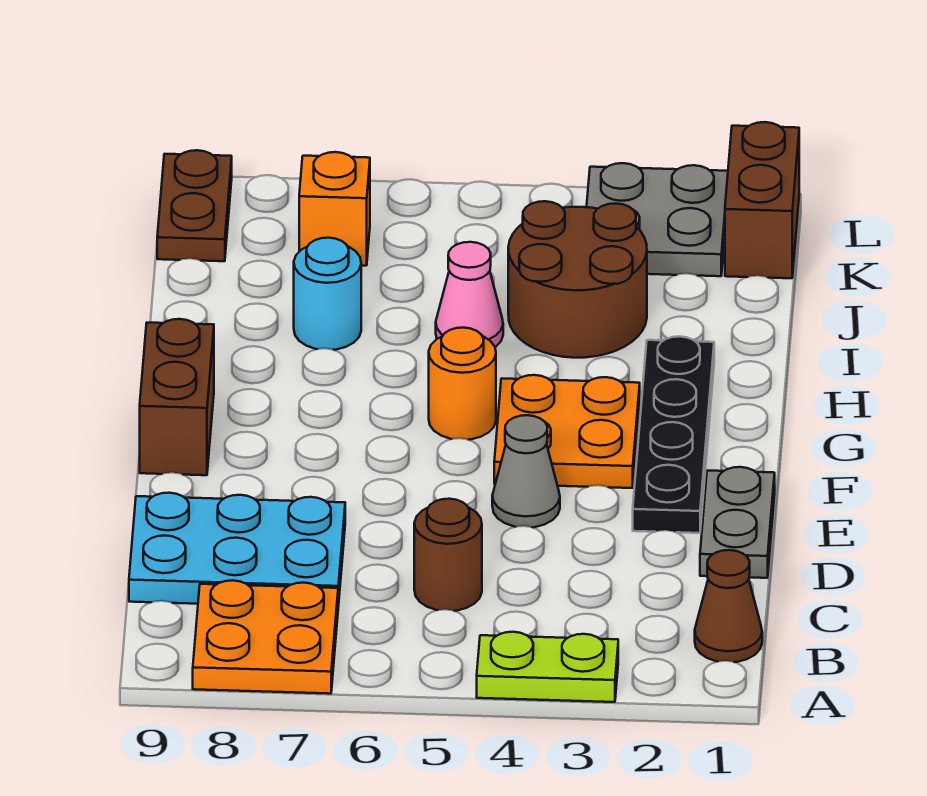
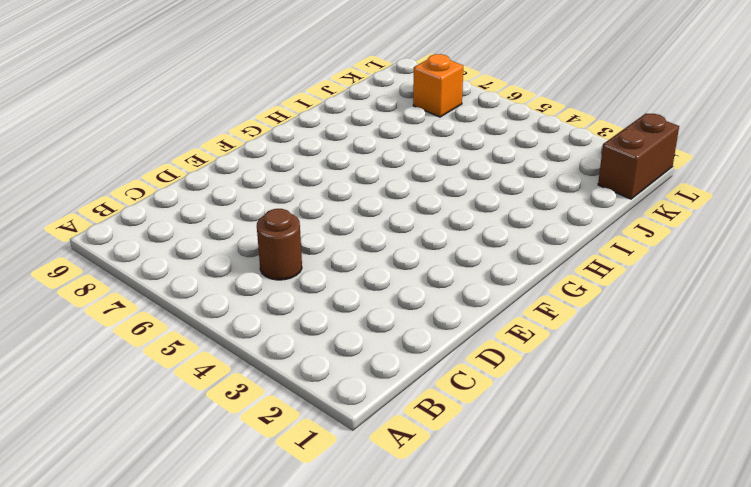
none -> lime 1x2 plate [477,632,618,702]
none -> orange 2x2 plate [193,580,338,694]
none -> brown 1x1 cone [695,550,762,662]

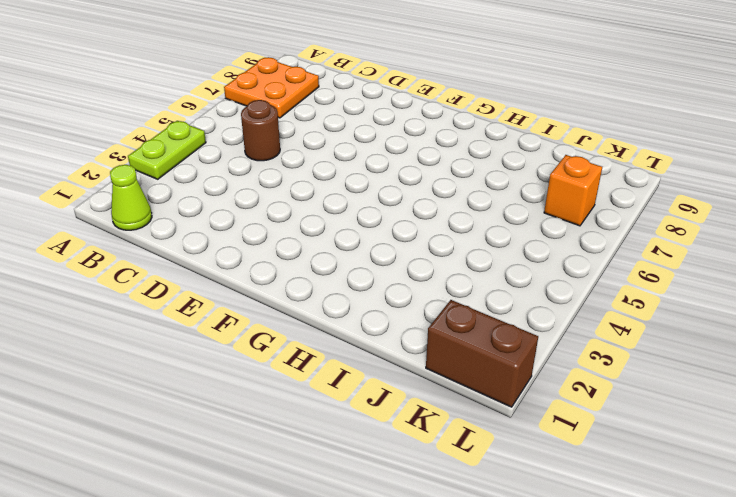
lime 1x1 cone [110,165,152,230] -> brown 1x1 cone [695,550,762,662]
none -> cyan 2x3 plate [129,493,345,607]
none -> grey 1x2 plate [700,467,775,578]
none -> black 1x4 plate [633,337,714,533]

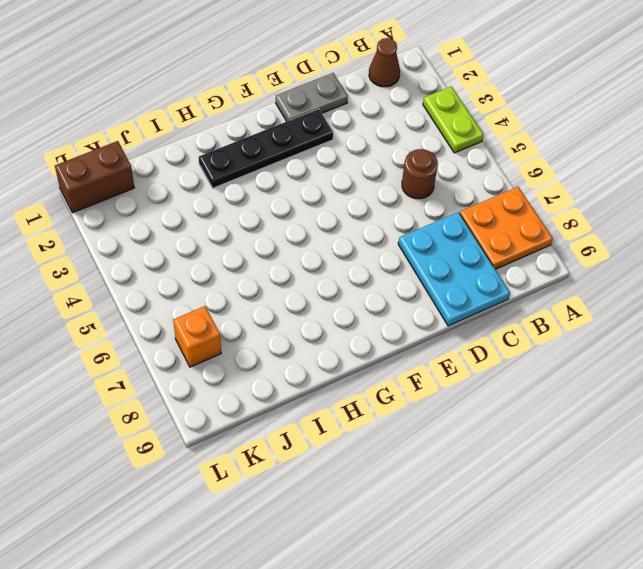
none -> grey 1x1 cone [492,415,560,527]
none -> orange 2x2 plate [494,375,640,488]
none -> brown 1x2 brick [140,319,214,475]

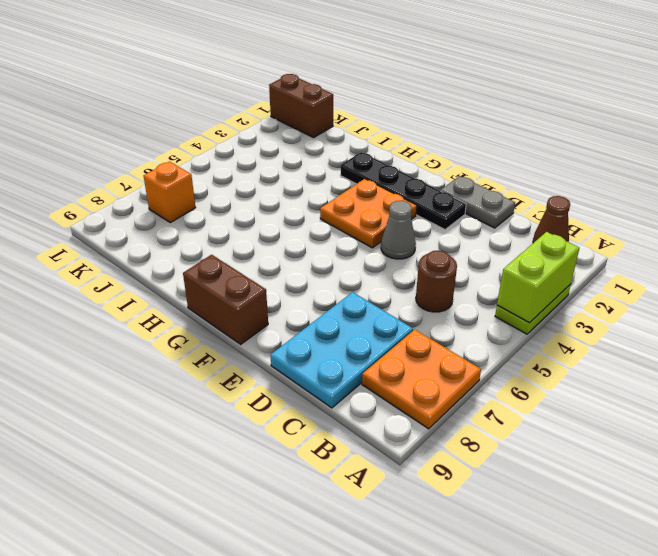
lime 1x2 brick [497,232,579,323] -> none
none -> orange 1x1 round brick [429,328,496,440]
none -> brown 2x2 round brick [508,201,647,358]
none -> pink 1x1 cone [436,242,503,347]

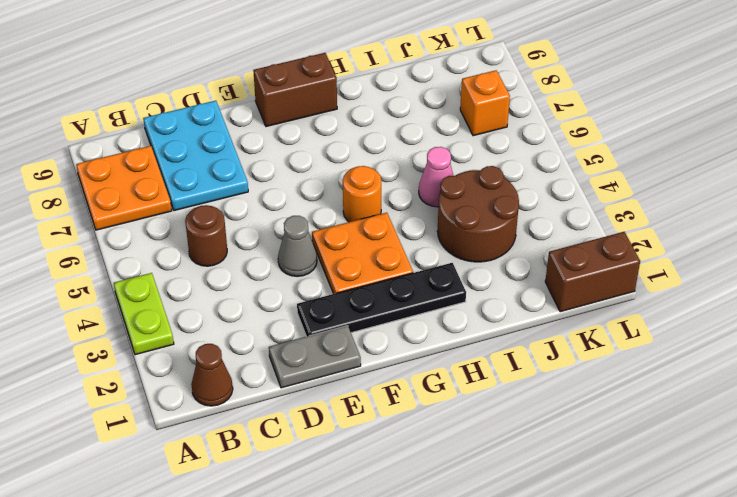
none -> cyan 1x1 round brick [294,238,361,350]
none -> grey 2x2 plate [587,163,728,276]
none -> brown 1x2 plate [157,150,232,261]

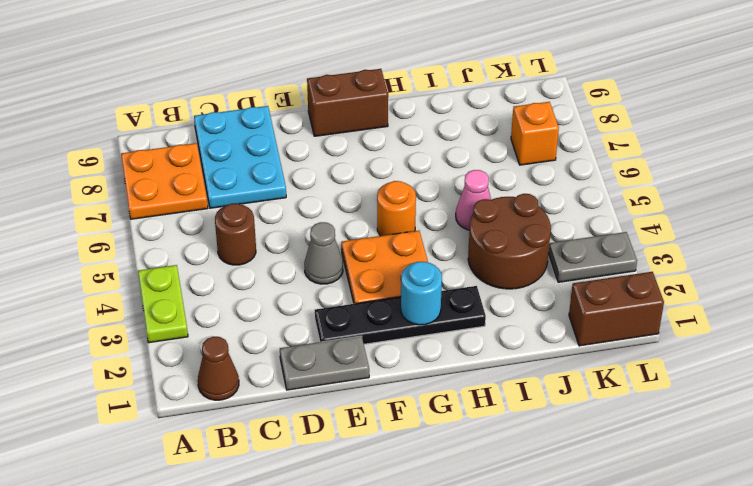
cyan 1x1 round brick [401,262,442,325] -> cyan 1x1 round brick moved to [294,238,361,350]
grey 1x2 plate [549,232,637,282] -> grey 2x2 plate [587,163,728,276]
none -> brown 1x2 plate [157,150,232,261]

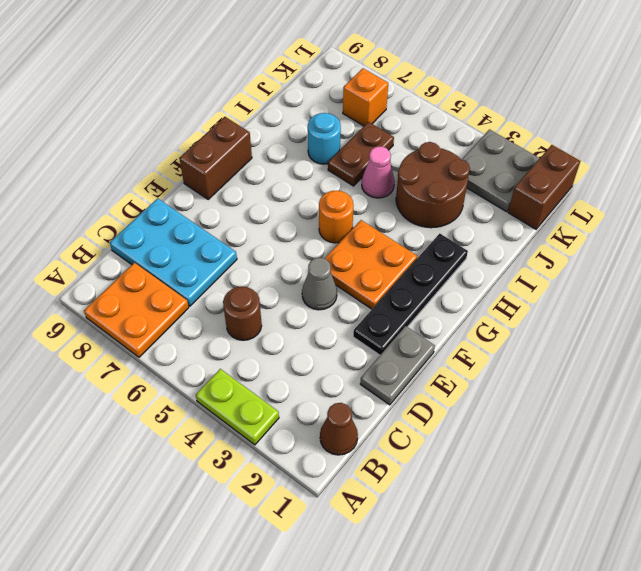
brown 1x2 plate [328,122,394,186] -> brown 1x2 plate moved to [157,150,232,261]

